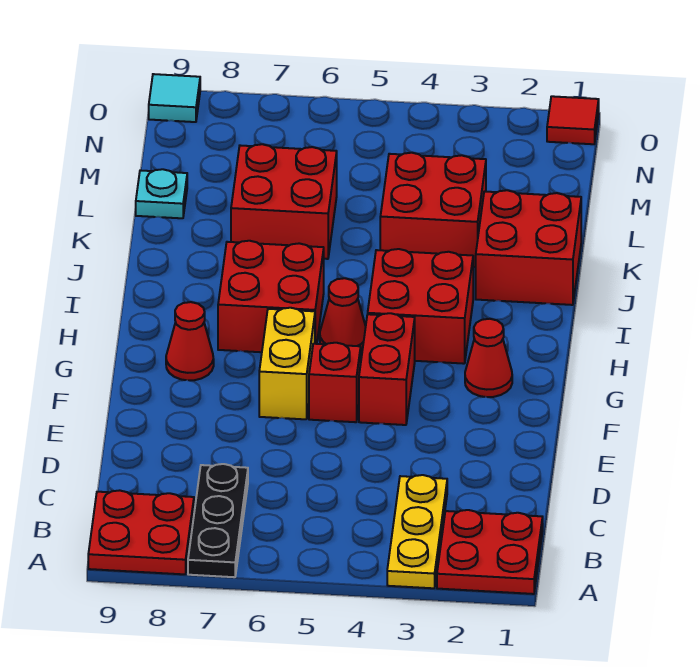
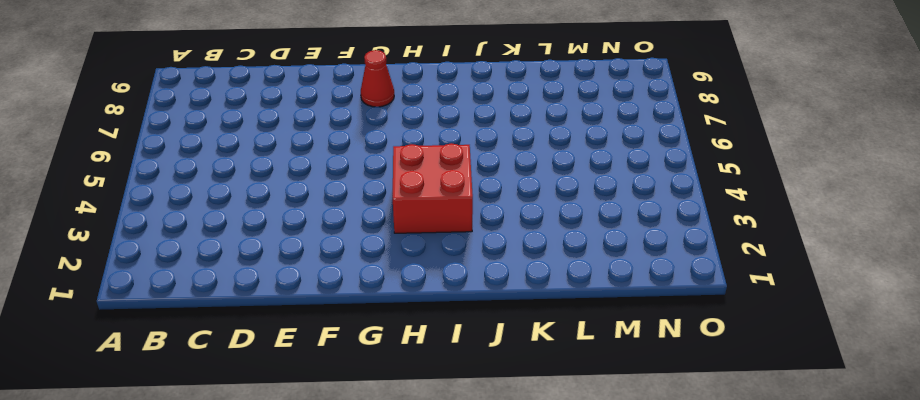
none -> red 2x2 plate [437,510,543,594]
none -> yellow 1x3 plate [387,475,447,588]
none -> black 1x3 plate [188,464,248,577]

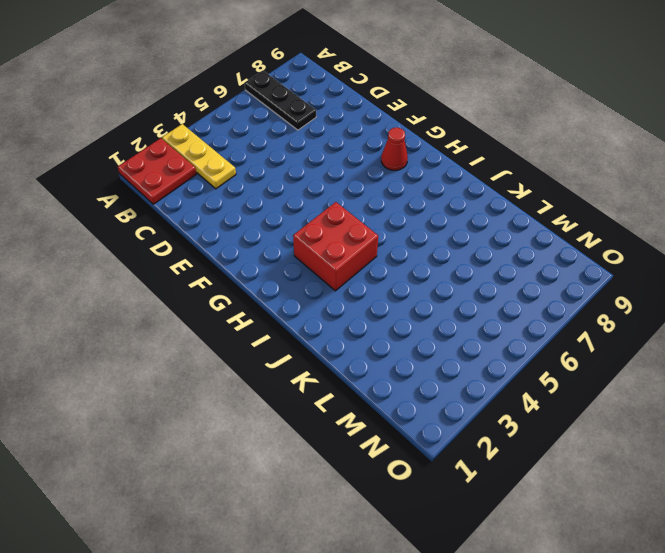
none -> red 2x2 plate [88,490,194,574]
none -> red 1x2 brick [359,313,415,425]
none -> red 1x1 brick [309,343,361,422]

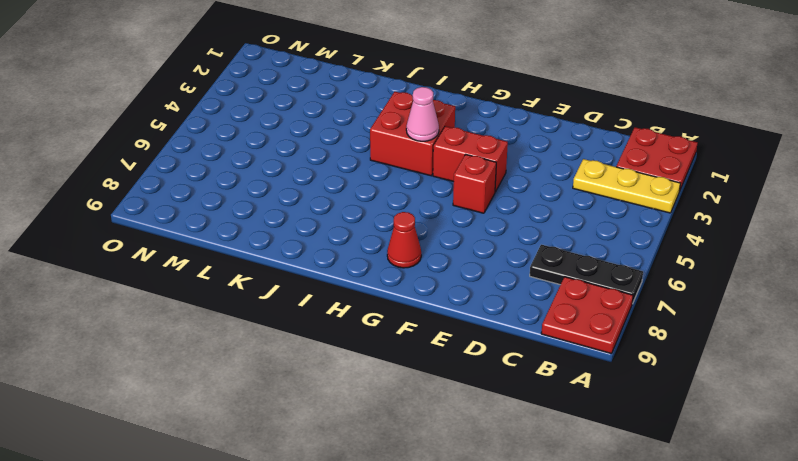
pink 1x1 cone [406,87,439,141] -> none
none -> yellow 1x2 brick [259,308,315,419]
none -> red 1x1 cone [465,319,512,397]
none -> red 1x1 cone [320,278,366,351]

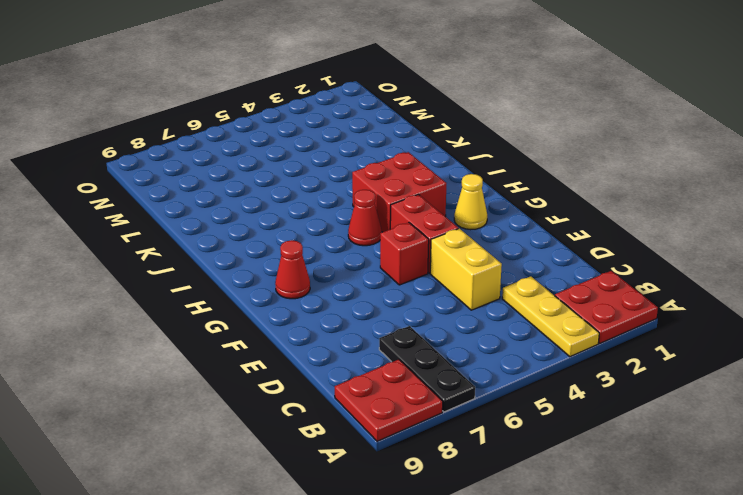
yellow 1x2 brick [430,229,502,310] -> yellow 1x2 brick moved to [259,308,315,419]
yellow 1x1 cone [454,174,487,230] -> red 1x1 cone [465,319,512,397]
none -> red 2x2 brick [218,241,324,352]
none -> red 2x2 brick [476,190,581,305]
none -> red 2x2 brick [380,153,486,267]

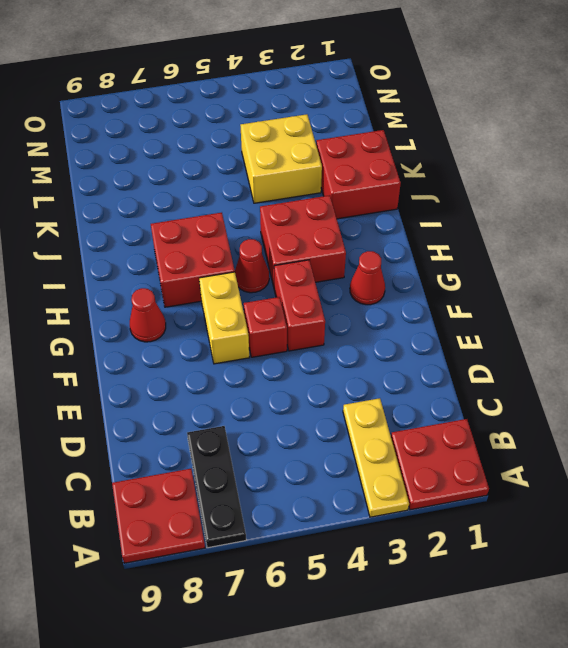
yellow 2x2 brick [240,114,322,203] -> red 2x2 brick [380,153,486,267]
none -> red 2x2 brick [231,144,337,259]
none -> cyan 1x1 plate [136,169,187,218]
none -> red 1x1 tile [547,96,599,144]

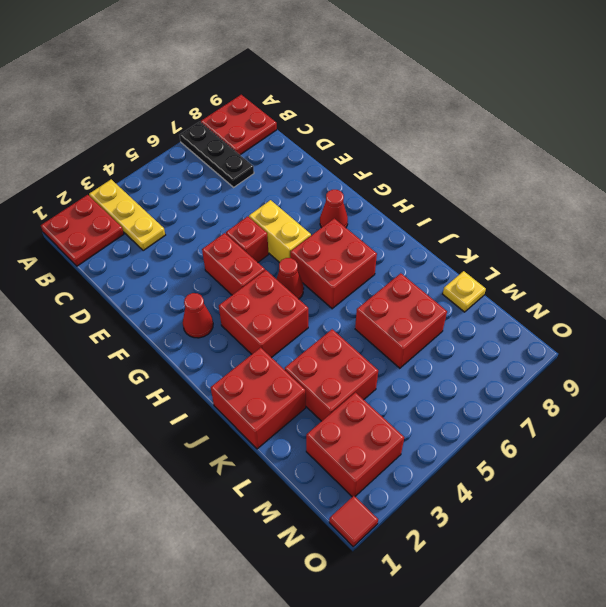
yellow 1x1 plate [443,271,486,312] -> cyan 1x1 plate [136,169,187,218]
red 2x2 brick [306,392,404,497] -> none
none -> cyan 1x1 tile [149,74,200,122]

